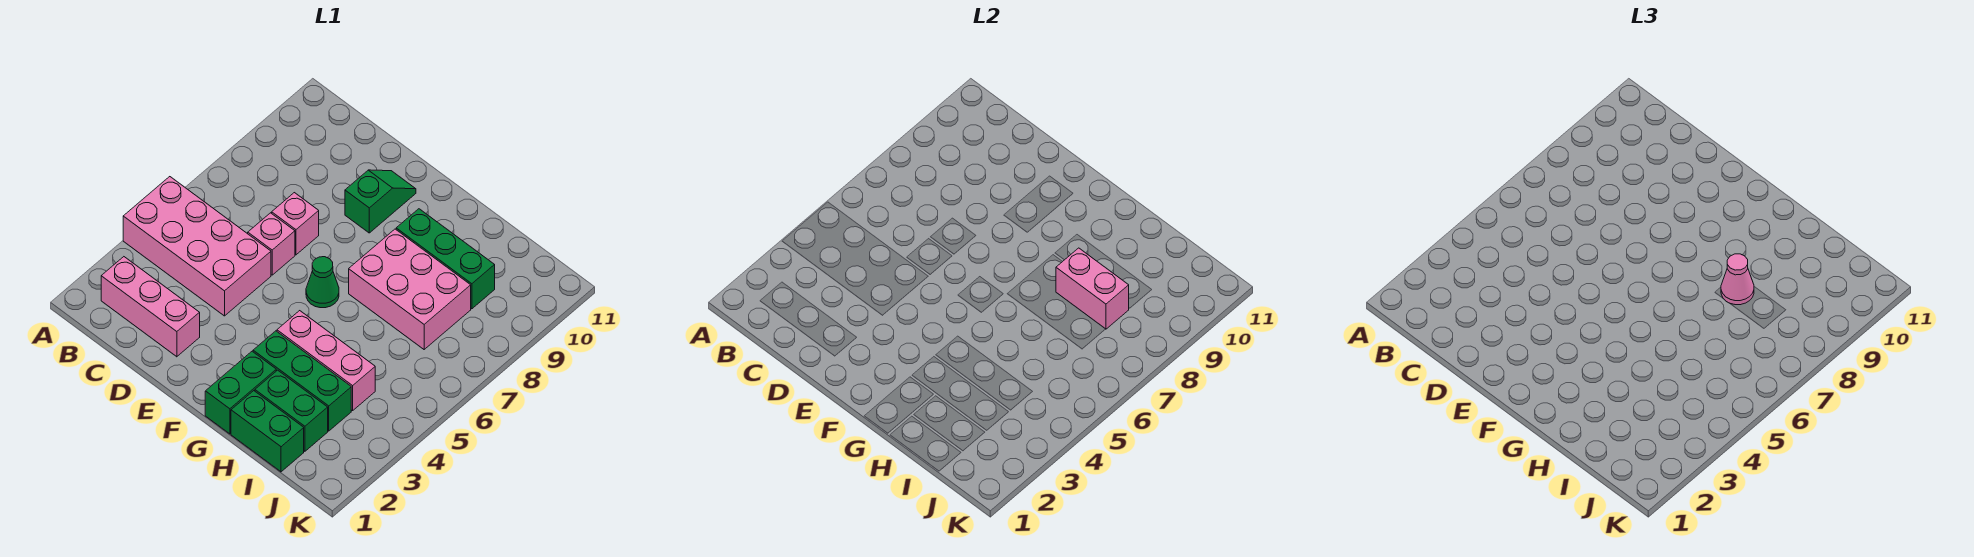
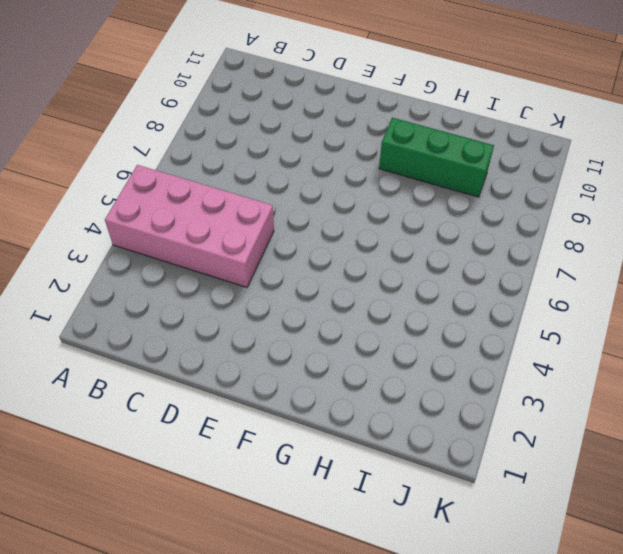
none -> pink 1x3 brick [101,257,200,357]
none -> pink 1x1 brick [248,213,295,275]
none -> pink 1x1 brick [272,193,319,255]

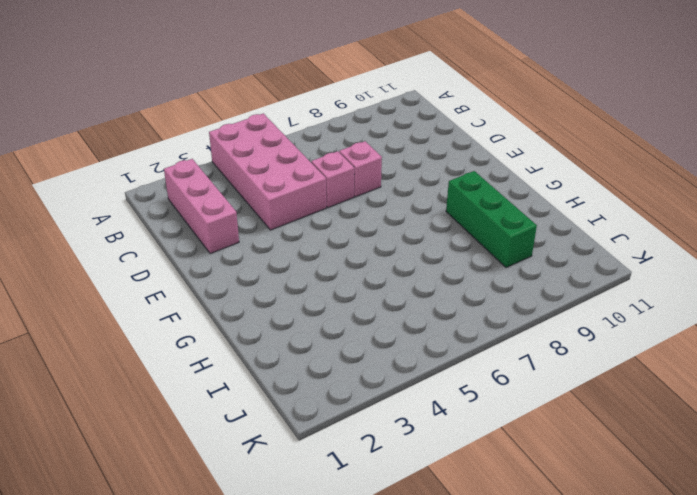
none -> green 1x2 slope [345,170,416,233]
none -> green 1x1 cone [306,257,339,308]
none -> green 1x2 brick [205,351,276,434]

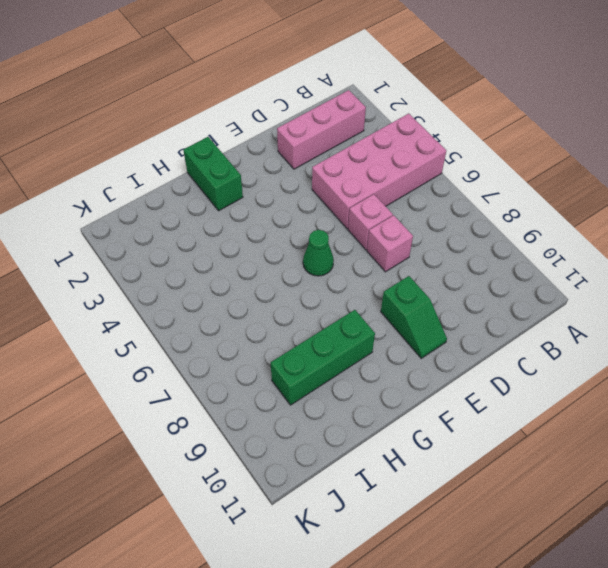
none -> green 1x3 brick [253,331,351,431]
none -> pink 1x3 brick [277,311,375,411]
none -> pink 2x3 brick [349,229,471,349]

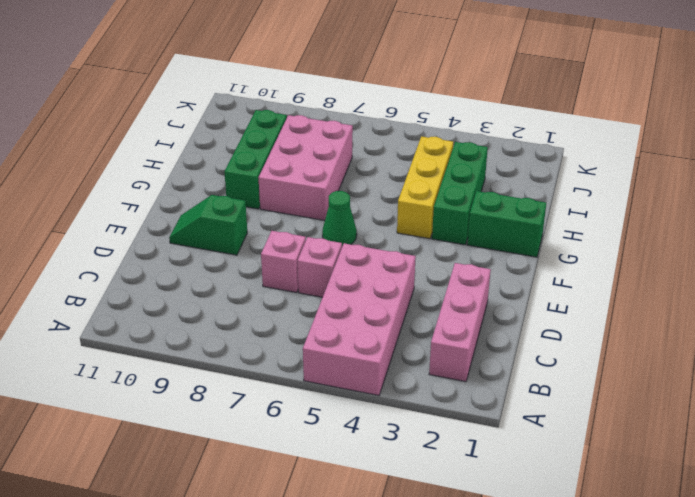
yellow 1x3 brick [397,136,453,239] -> pink 1x3 brick [277,311,375,411]
none -> green 1x2 brick [231,391,304,472]
none -> green 1x2 brick [255,370,328,451]
none -> pink 1x2 brick [1056,248,1129,329]

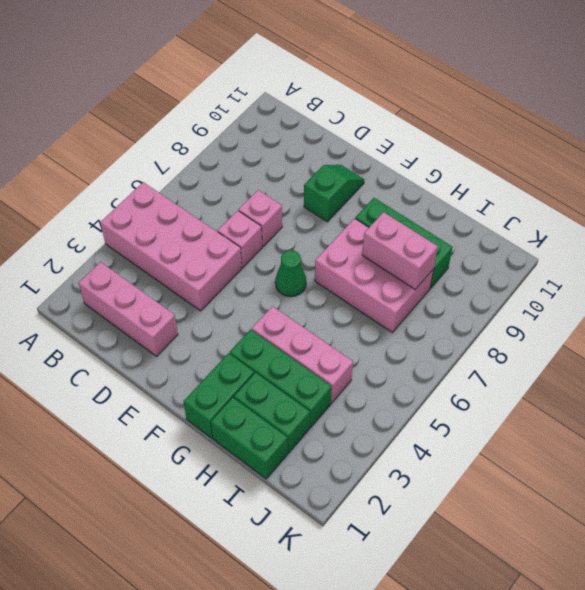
none -> pink 1x1 cone [1721,254,1754,305]

